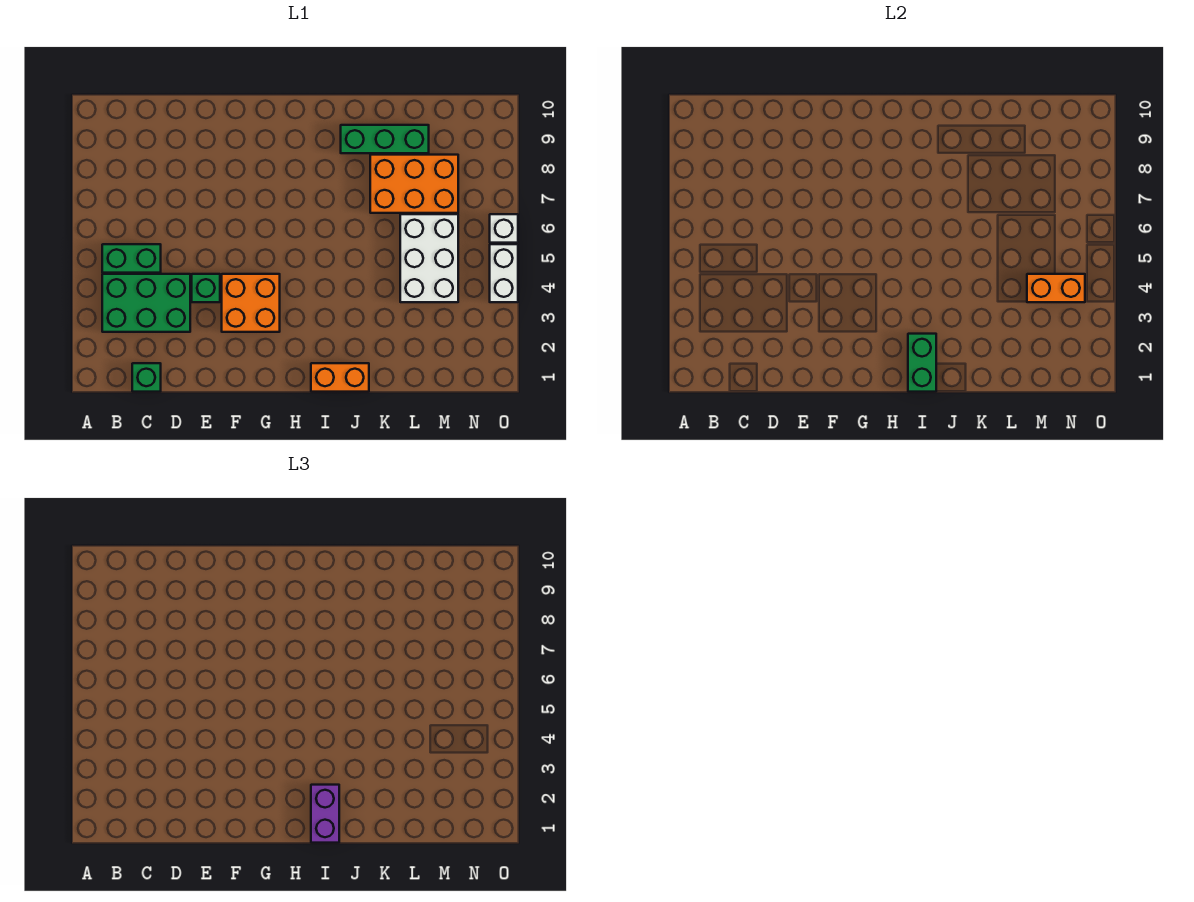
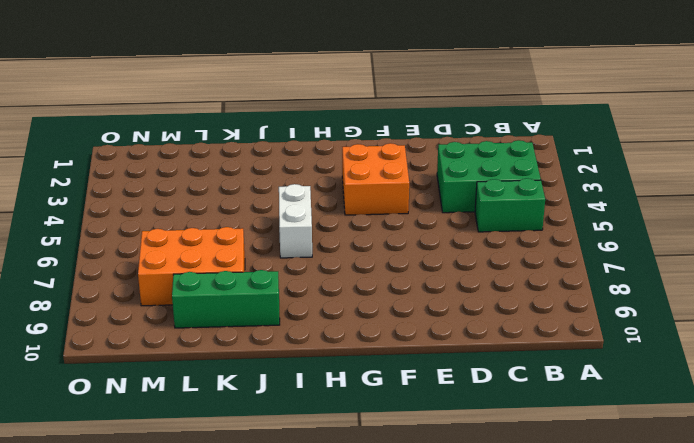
white 1x2 brick [279,184,312,258] -> white 1x2 brick moved to [490,244,518,302]
none -> green 1x1 brick [132,363,161,392]
none -> green 1x1 brick [192,274,220,302]
none -> orange 1x2 brick [311,363,369,392]

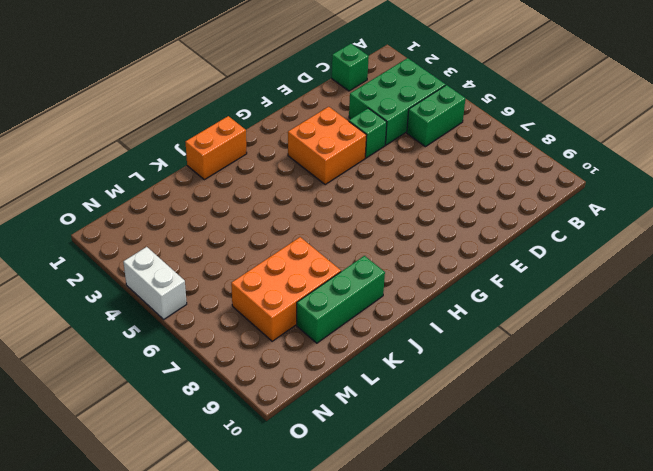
none -> white 2x3 brick [400,214,458,302]
none -> white 1x1 brick [490,214,518,243]
none -> green 1x2 brick [908,334,936,392]

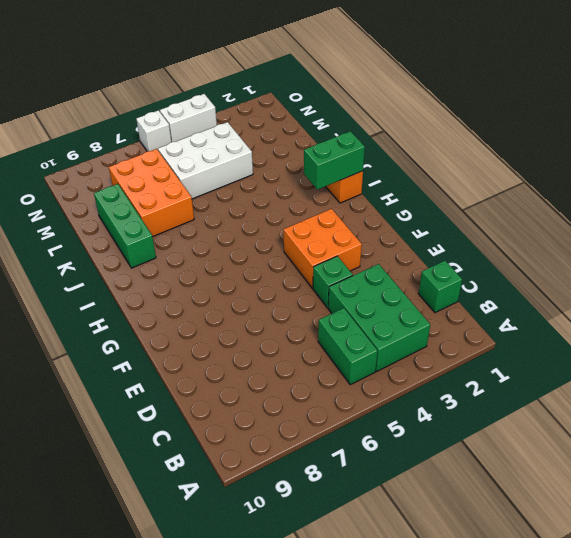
none -> orange 1x2 brick [1027,274,1085,302]
none -> purple 1x2 brick [311,785,339,843]

